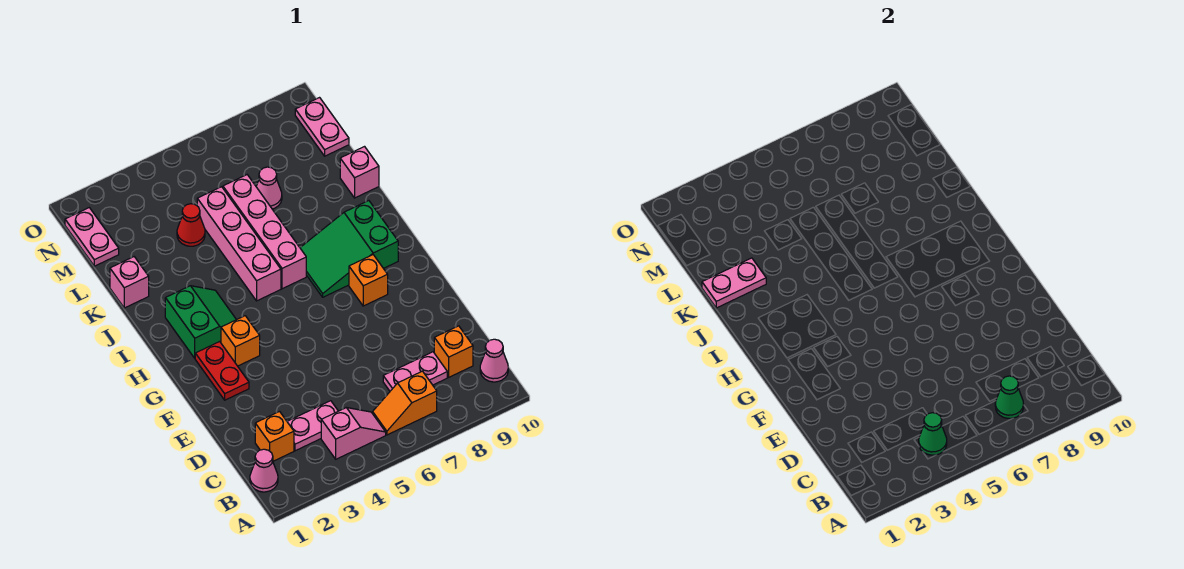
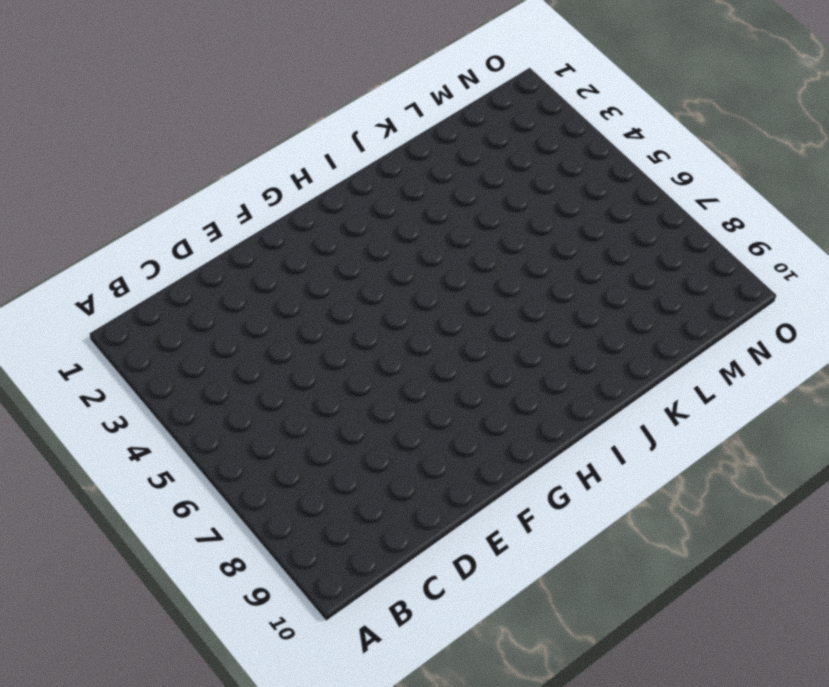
none -> pink 1x1 cone [250,449,278,492]
none -> pink 1x2 slope [321,408,386,459]
none -> orange 1x2 slope [373,371,437,435]

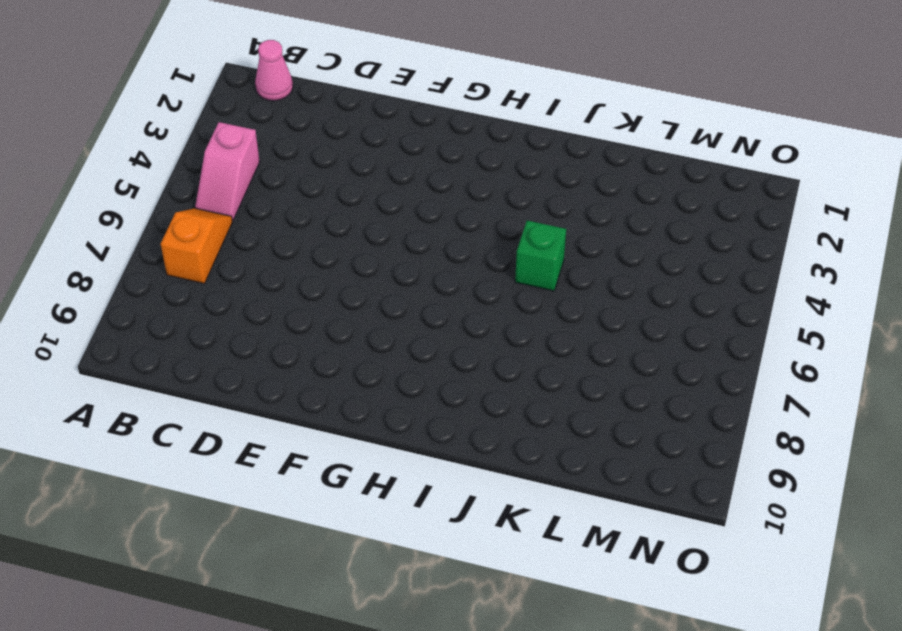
green 1x1 brick [515,221,566,291] -> pink 1x4 brick [197,187,281,301]
none -> pink 1x1 cone [480,339,508,382]
none -> orange 1x1 brick [255,412,294,461]
none -> pink 1x2 plate [287,401,338,451]

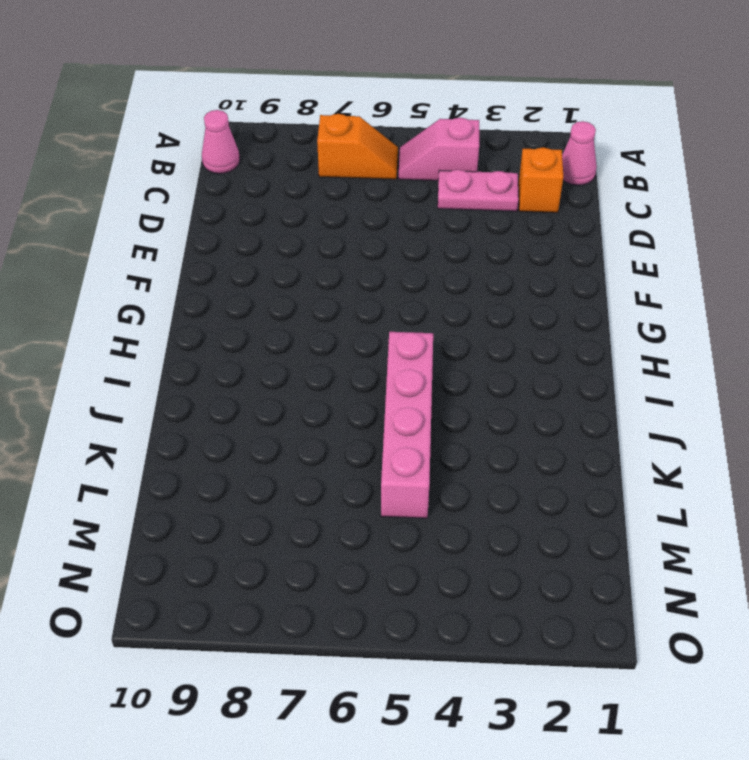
none -> pink 1x2 plate [383,352,447,391]
none -> orange 1x1 brick [434,326,473,377]
none -> red 1x2 plate [195,342,249,400]

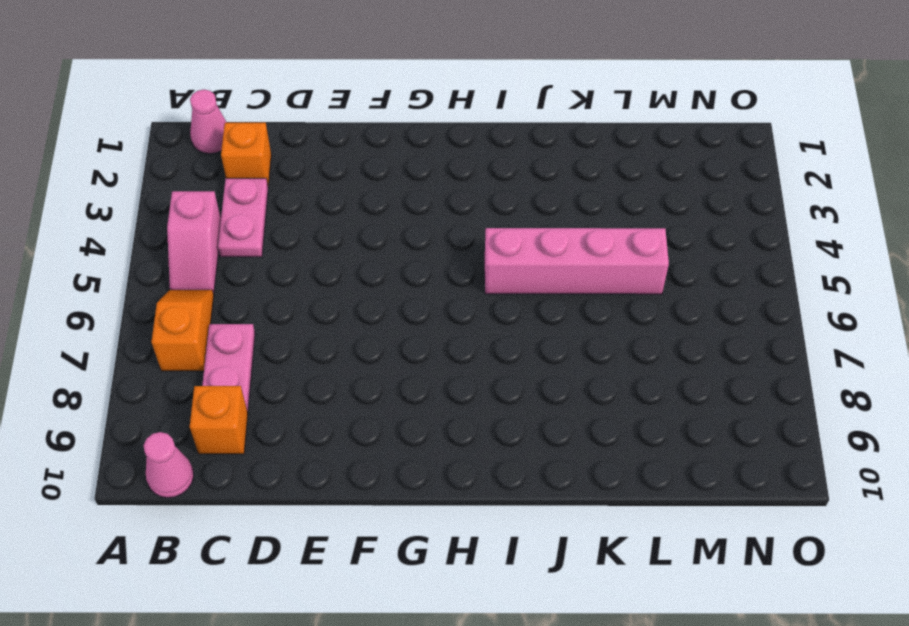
none -> red 1x2 plate [195,342,249,400]
none -> orange 1x1 brick [221,316,260,366]
none -> orange 1x1 brick [349,255,388,306]

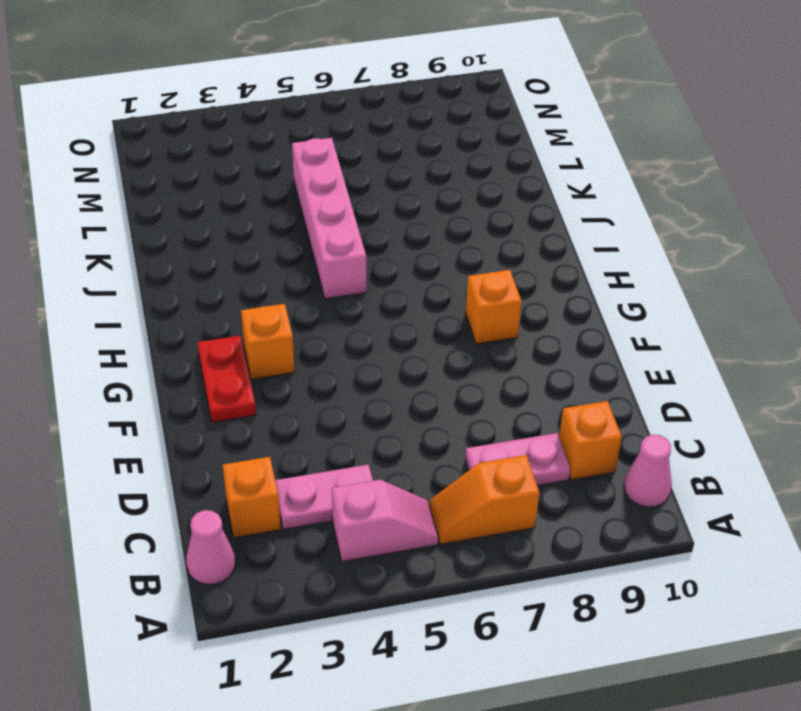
none -> green 2x2 slope [165,286,236,358]
none -> green 2x3 slope [300,201,398,297]
none -> pink 1x4 brick [223,175,306,289]

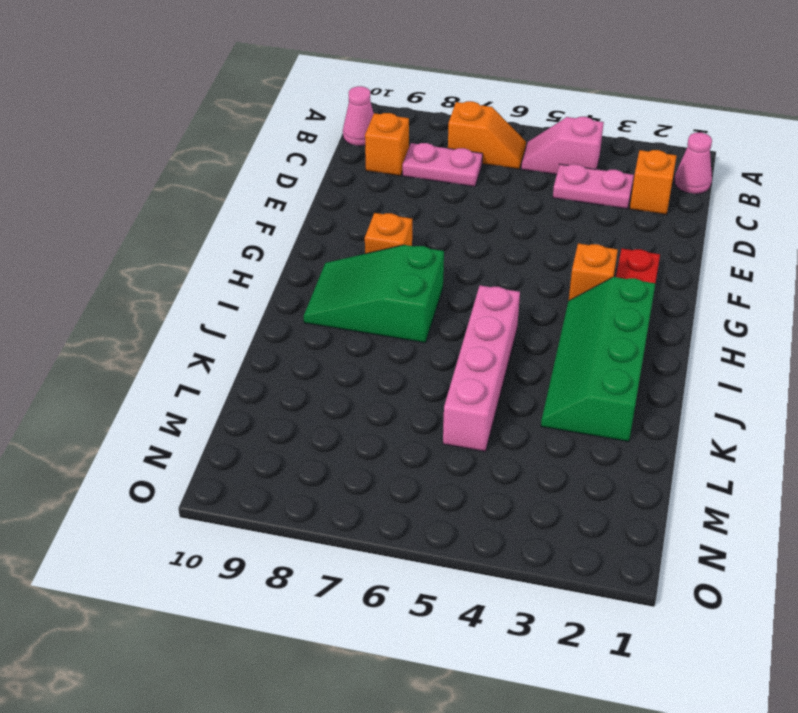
green 2x4 slope [541,277,655,442] -> green 2x2 slope [165,286,236,358]
green 2x3 slope [304,245,444,343] -> green 2x3 slope turned to [300,201,398,297]
none -> pink 1x4 brick [223,175,306,289]
none -> pink 1x1 brick [110,257,149,308]
none -> pink 1x1 brick [340,147,379,198]

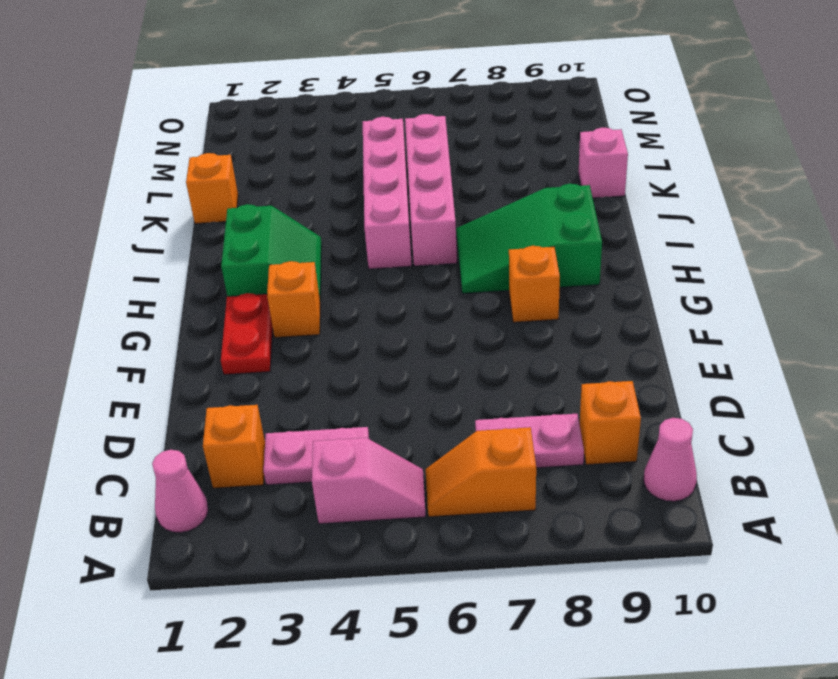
orange 1x1 brick [186,153,238,224] -> pink 1x1 brick [110,257,149,308]
none -> red 1x1 cone [177,204,205,246]
none -> pink 1x1 cone [256,167,282,209]
none -> pink 1x2 plate [65,208,119,266]

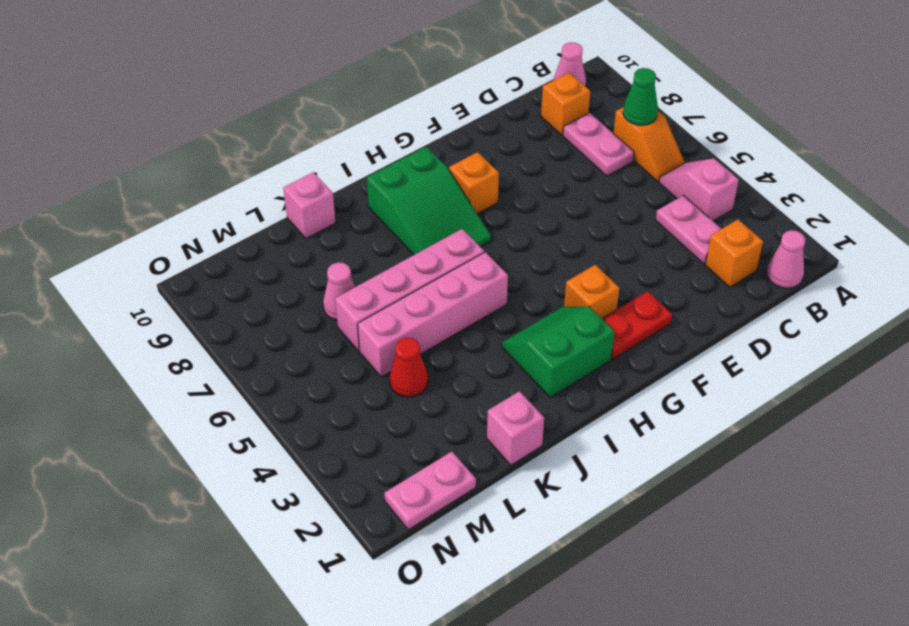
none -> pink 1x2 plate [295,98,349,156]
none -> green 1x1 cone [919,413,947,455]
none -> pink 1x2 plate [702,258,766,308]

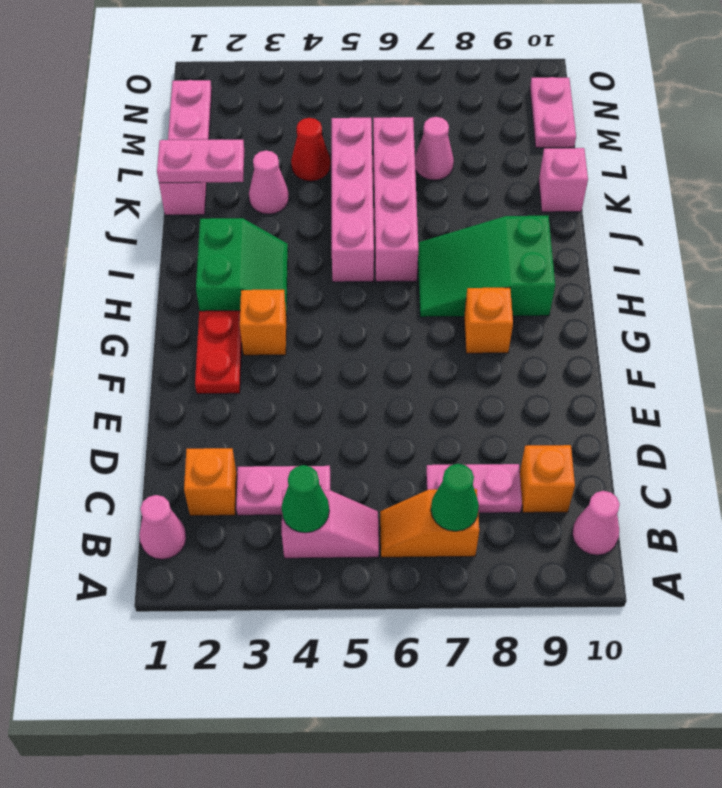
pink 1x1 cone [249,151,289,214] -> none

